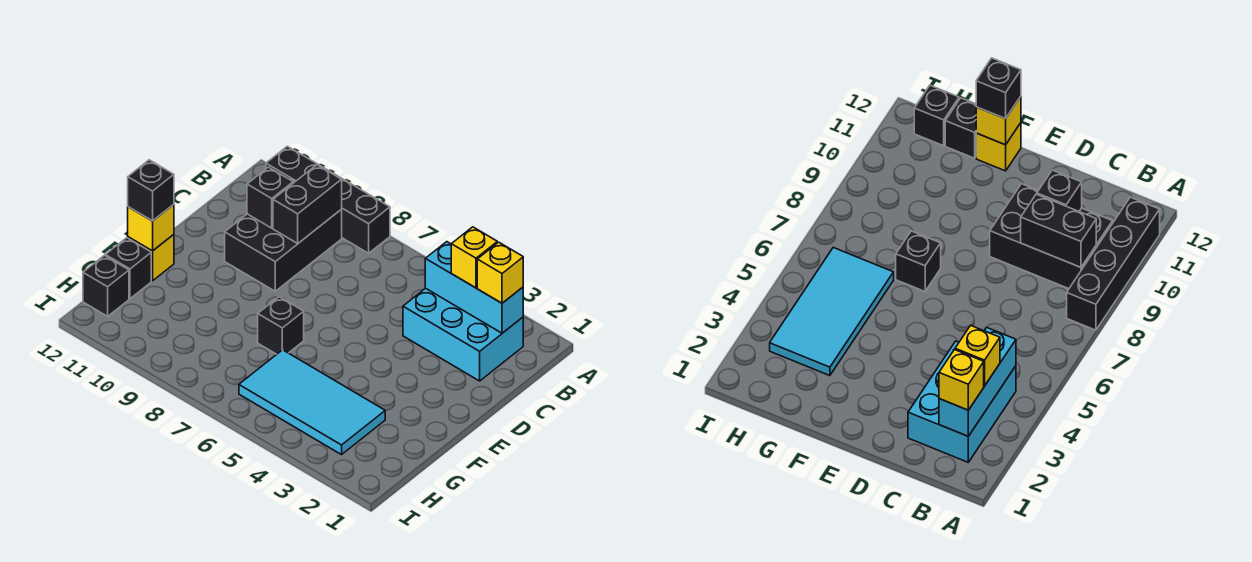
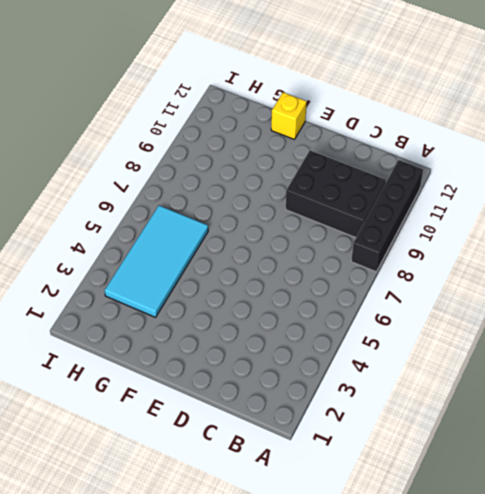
none -> cyan 2x3 brick [403,288,523,381]
none -> black 1x1 brick [258,297,304,354]
none -> black 1x1 brick [105,238,151,299]

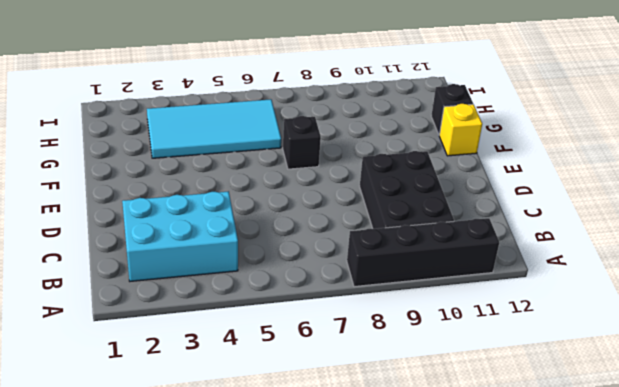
none -> black 1x1 brick [83,255,129,316]
none -> cyan 1x3 brick [425,242,523,333]
none -> black 1x2 brick [273,165,342,243]

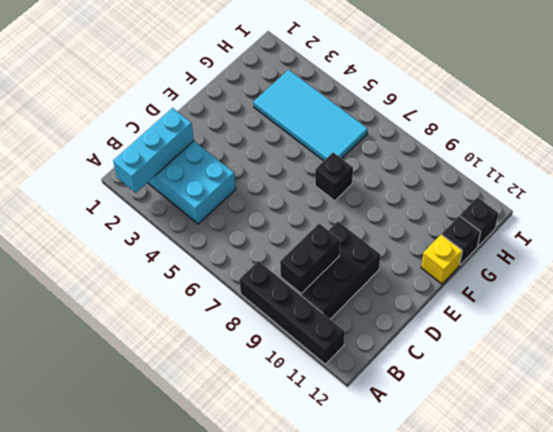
cyan 1x3 brick [113,108,194,193] -> cyan 1x3 brick turned to [425,242,523,333]
none -> black 1x1 brick [247,167,293,228]
none -> yellow 1x1 brick [128,204,174,251]
none -> yellow 1x1 brick [477,242,523,303]

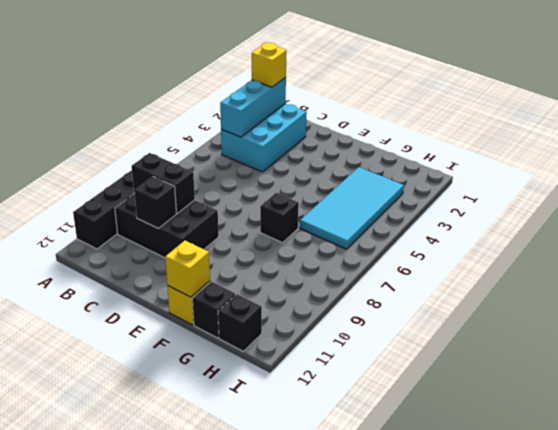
none -> yellow 1x1 brick [451,227,497,288]
none -> black 1x1 brick [128,160,174,221]

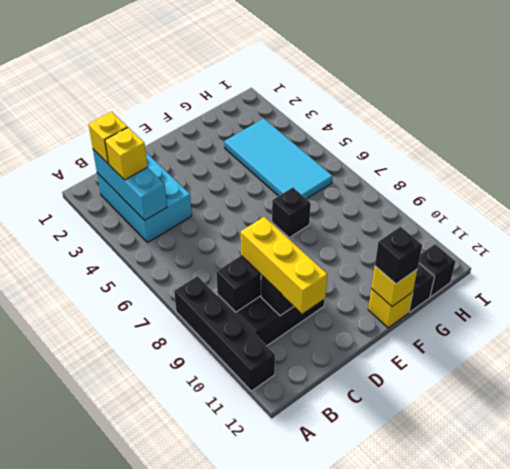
yellow 1x3 brick [241,217,328,314] -> none

